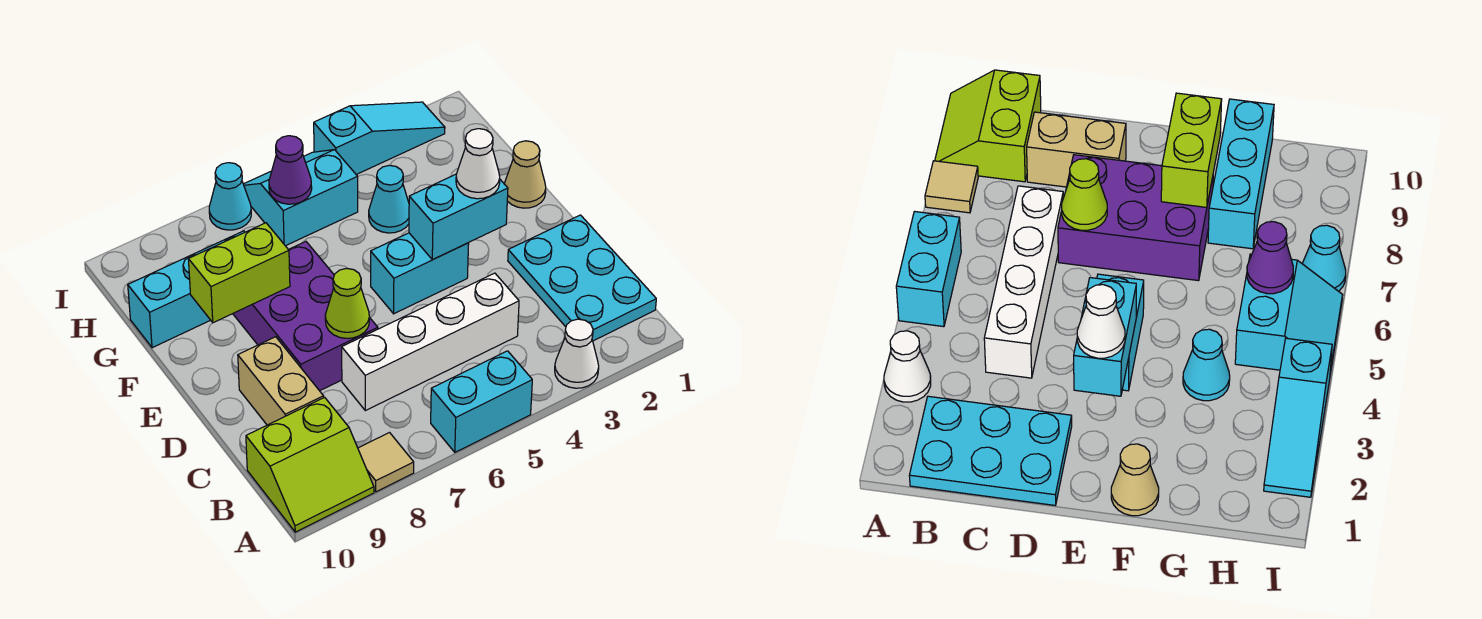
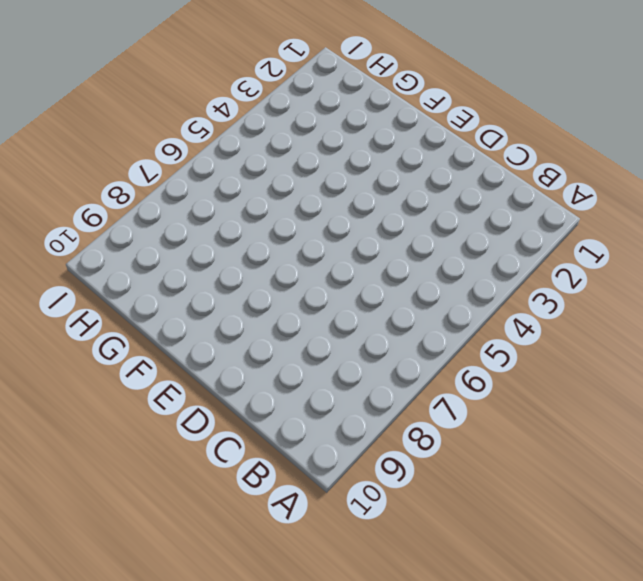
none -> white 1x1 cone [555,319,599,388]
none -> cyan 1x2 brick [431,351,532,452]
none -> tan 1x1 tile [358,433,414,492]

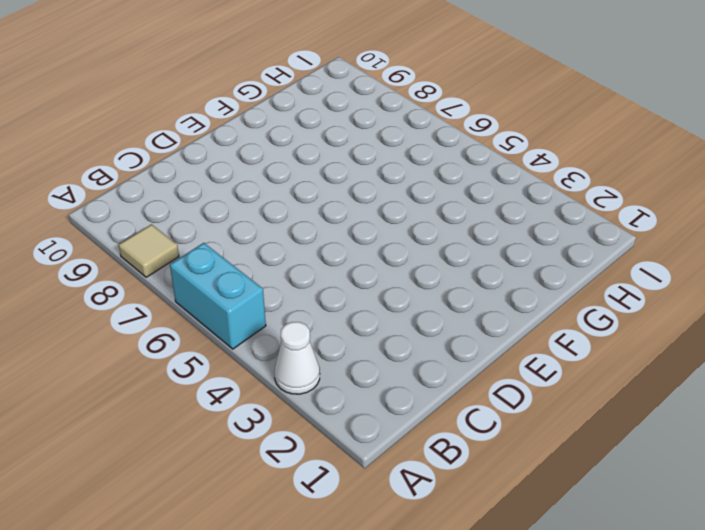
none -> lime 2x2 slope [246,397,374,532]
none -> cyan 2x3 plate [508,215,656,341]
none -> white 1x4 brick [342,273,519,411]

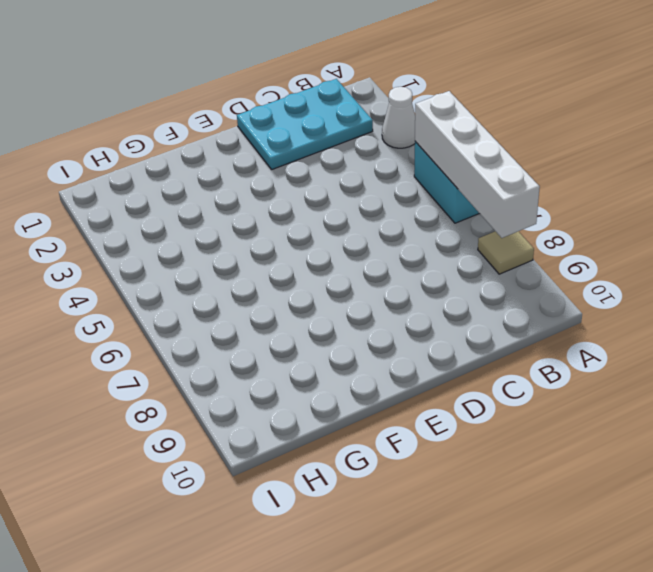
white 1x4 brick [415,91,540,238] -> white 1x4 brick moved to [342,273,519,411]
none -> lime 2x2 slope [246,397,374,532]
none -> tan 1x2 brick [238,337,324,425]
none -> purple 2x3 brick [233,242,378,391]

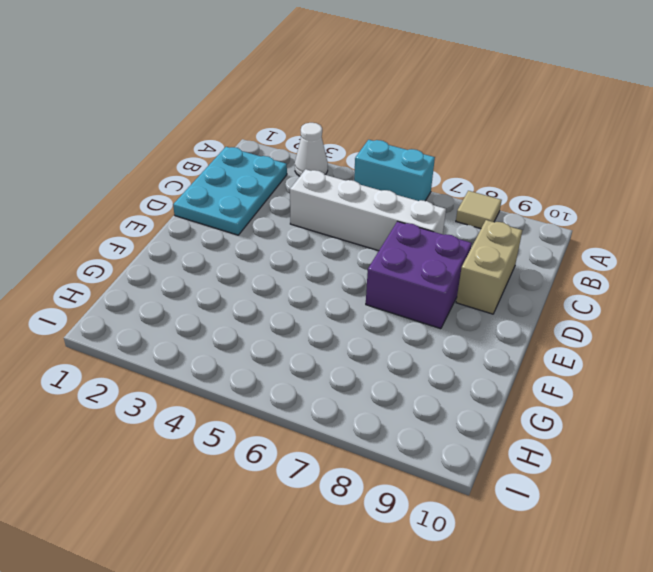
purple 2x2 brick [366,221,472,329] -> purple 2x3 brick [233,242,378,391]
none -> lime 2x2 slope [246,397,374,532]
none -> cyan 1x2 brick [371,233,469,314]
none -> tan 1x1 cone [505,141,546,208]

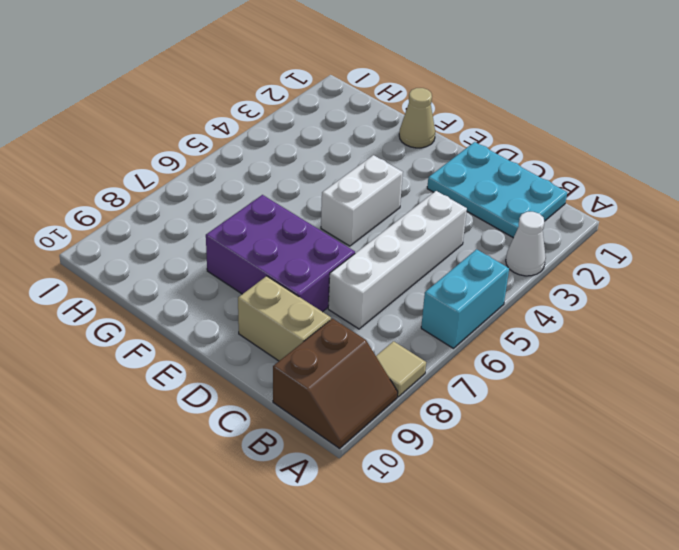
brown 2x2 slope [273,319,398,448] -> lime 2x2 slope [246,397,374,532]
white 1x2 brick [321,155,403,246] -> cyan 1x2 brick [371,233,469,314]
none -> cyan 1x1 cone [369,165,409,233]
none -> cyan 1x3 brick [128,231,245,348]
none -> cyan 2x2 slope [243,150,358,246]

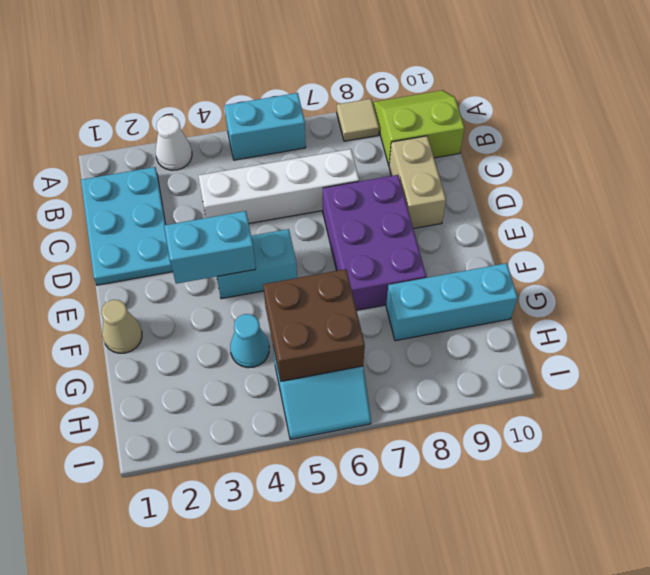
brown 2x2 brick [263,269,365,381] -> purple 1x1 cone [269,136,312,204]
none -> cyan 1x3 slope [314,102,445,175]
none -> cyan 1x1 cone [209,163,251,230]
none -> lime 1x1 cone [325,268,369,338]

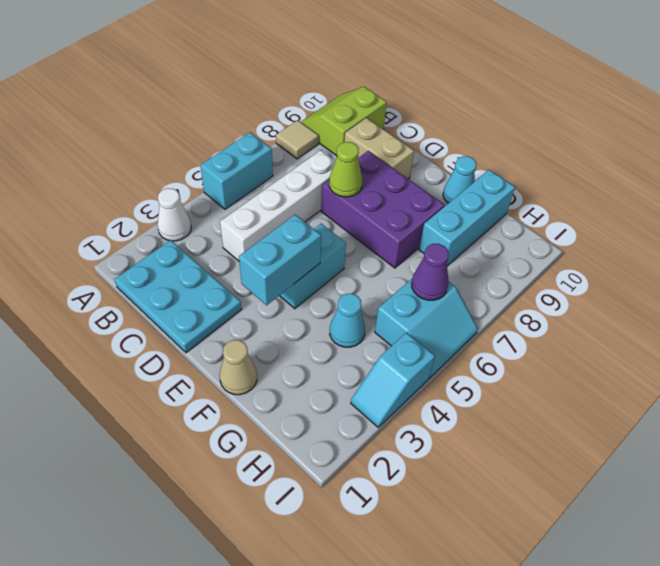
cyan 1x1 cone [443,156,476,203] -> cyan 1x1 cone moved to [209,163,251,230]
cyan 1x2 slope [351,333,435,427] -> cyan 1x3 slope [314,102,445,175]
none -> lime 1x2 brick [188,223,290,323]
none -> white 1x1 cone [456,129,500,199]

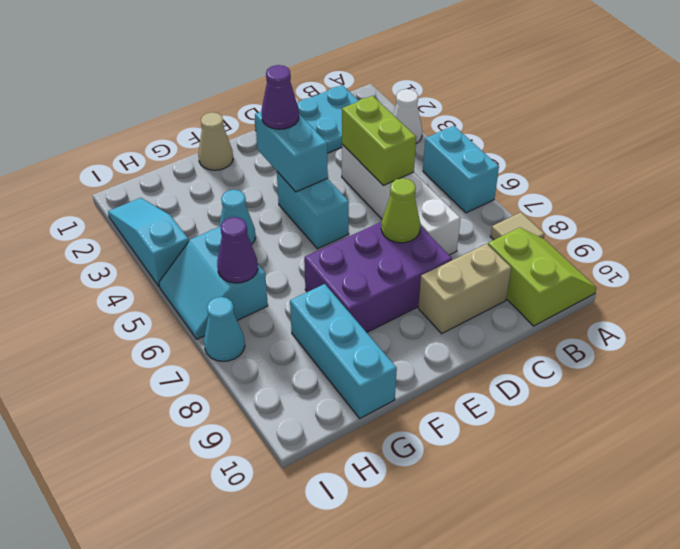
lime 1x2 brick [342,96,416,185] -> lime 1x2 brick moved to [188,223,290,323]
purple 1x1 cone [261,65,299,129] -> white 1x1 cone [456,129,500,199]

